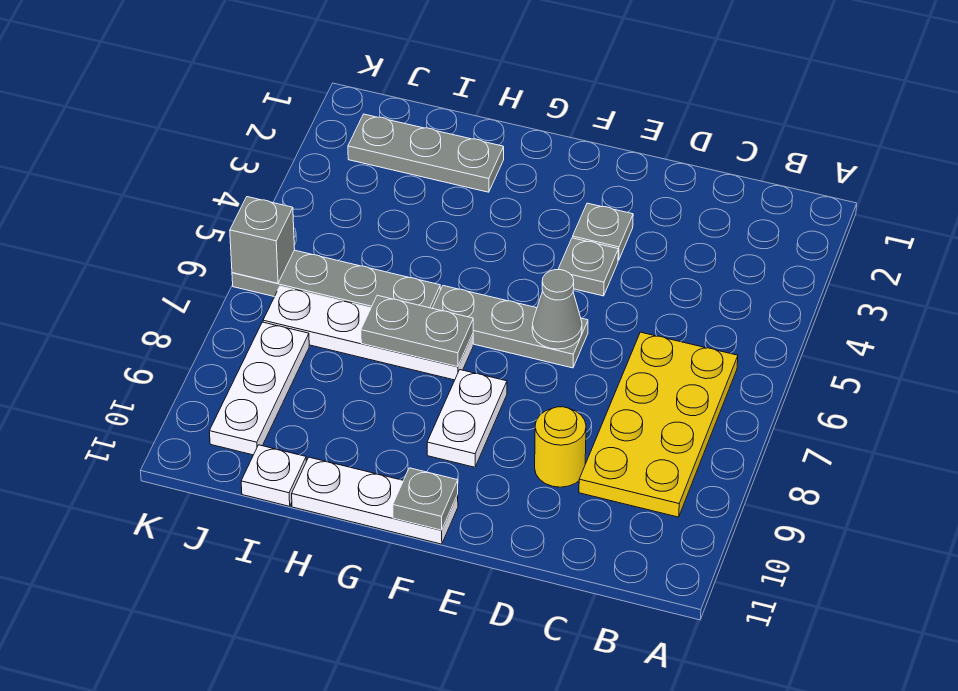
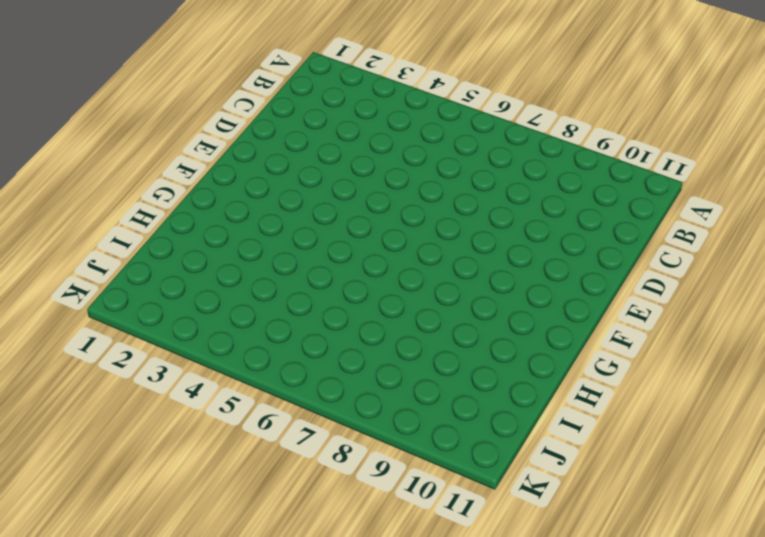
none -> yellow 2x4 plate [579,332,738,517]
none -> yellow 1x1 round brick [535,407,586,487]
none -> grey 1x1 plate [573,203,633,261]

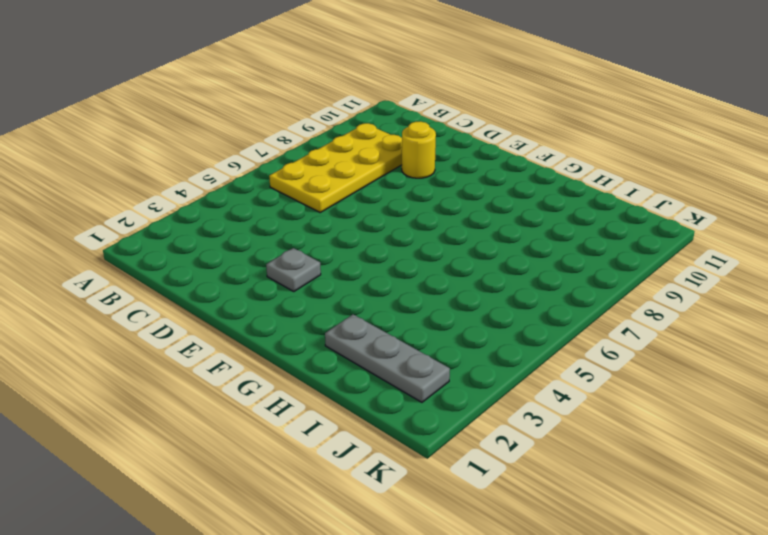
none -> grey 1x1 plate [558,238,618,296]
none -> grey 1x3 plate [432,286,588,368]
none -> white 1x2 plate [427,370,507,467]

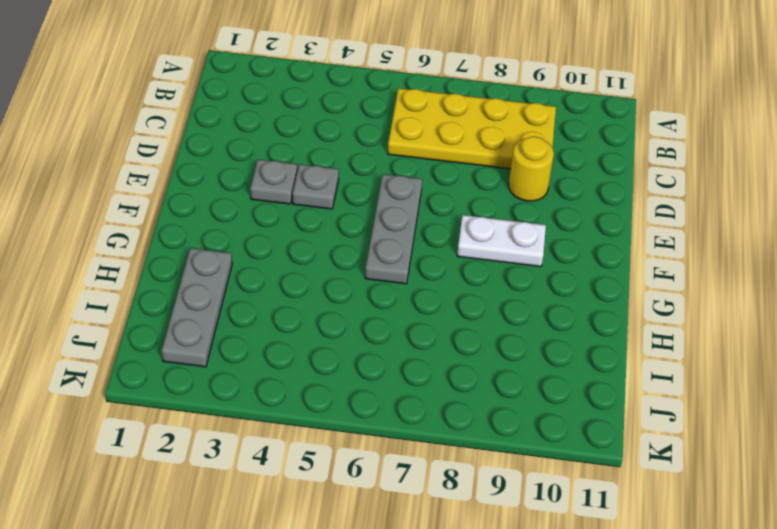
none -> white 1x3 plate [292,457,458,544]
none -> white 1x4 plate [263,286,473,380]
none -> grey 1x4 plate [232,250,440,308]

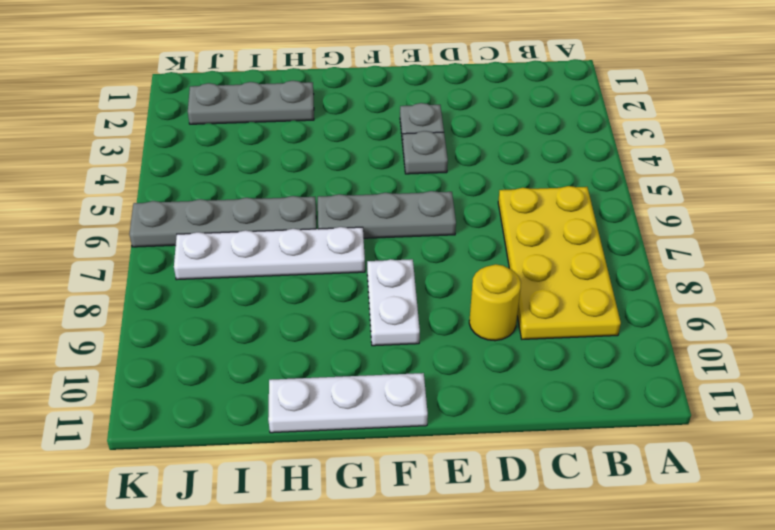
none -> white 1x1 plate [241,445,306,506]
none -> white 1x3 plate [209,322,309,455]
none -> grey 1x1 cone [532,270,582,349]

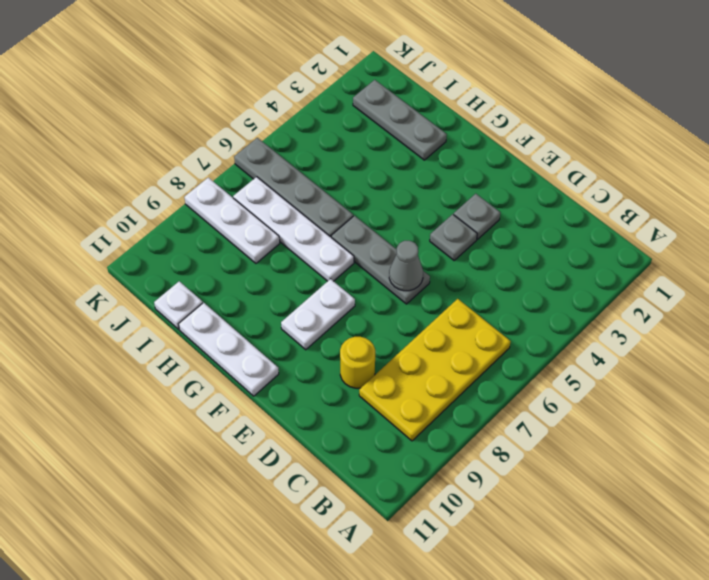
white 1x3 plate [184,178,280,263] -> white 1x3 plate turned to [209,322,309,455]
none -> grey 1x1 plate [393,468,458,530]
none -> grey 1x2 plate [361,295,473,367]
none -> grey 1x1 brick [230,197,295,283]

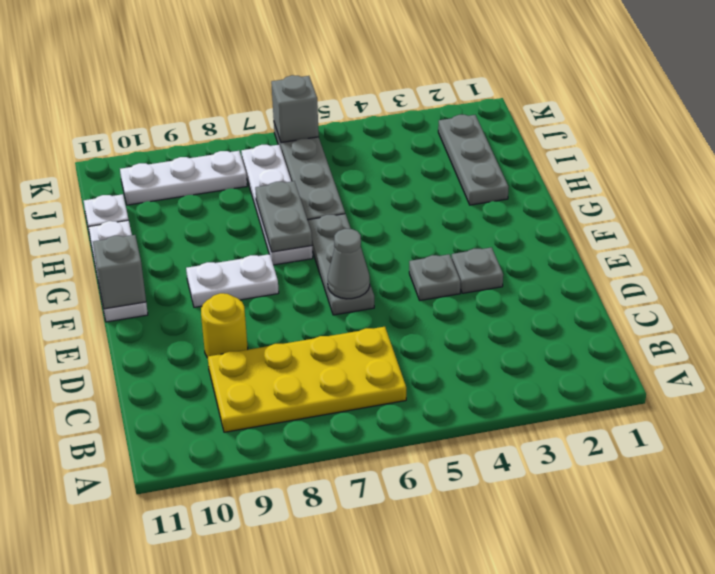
grey 1x1 brick [93,235,146,309] -> grey 1x1 plate [393,468,458,530]

